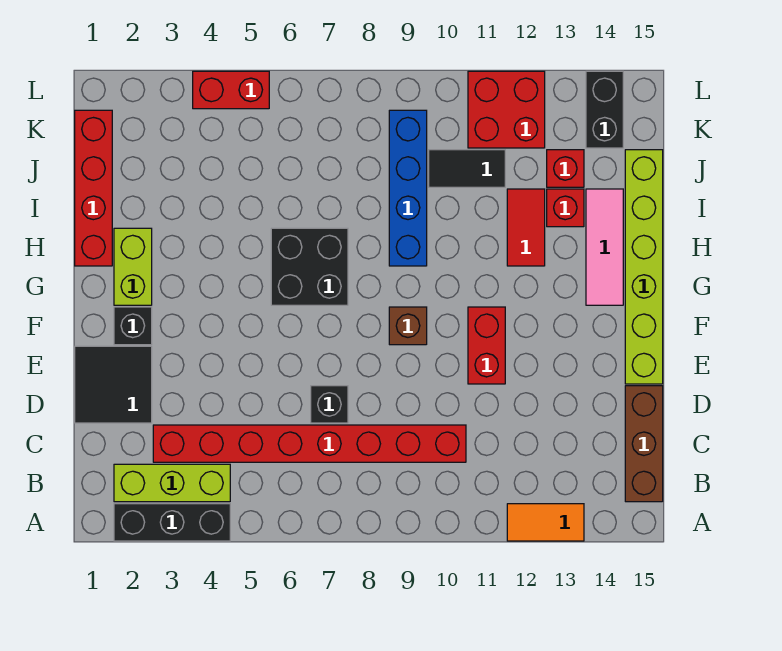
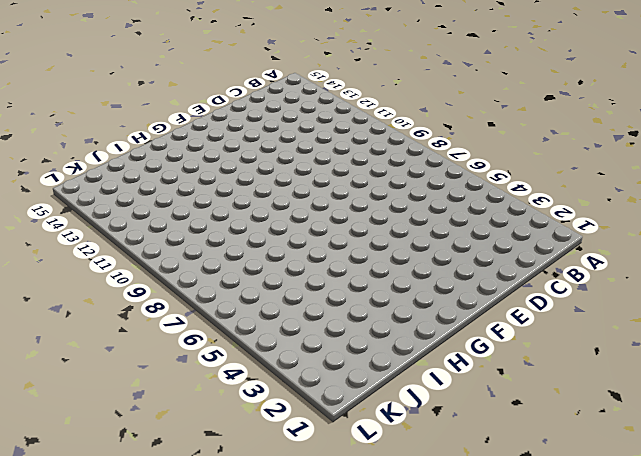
none -> black 1x3 brick [114,504,230,541]
none -> orange 1x2 tile [507,504,584,541]
none -> lime 1x3 brick [114,464,230,502]

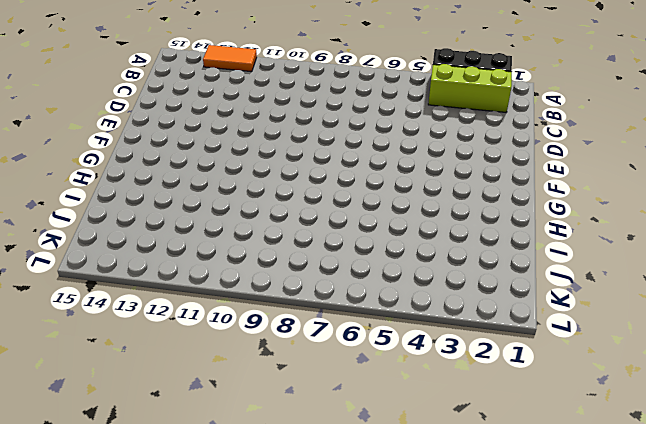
none -> brown 1x3 brick [625,386,663,502]
none -> red 1x8 brick [153,425,466,462]
none -> black 2x2 tile [75,346,152,423]

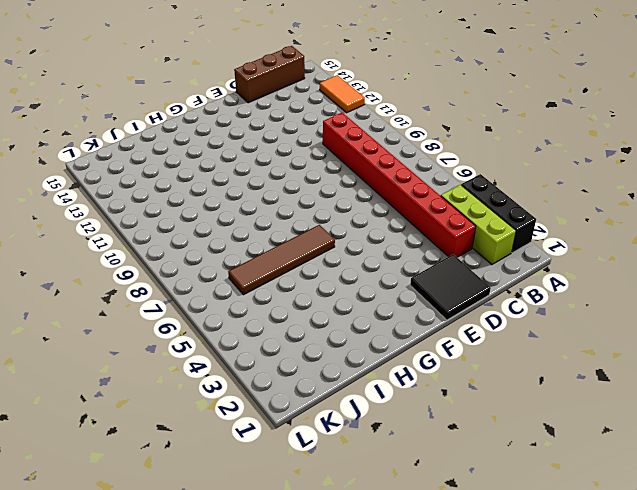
brown 1x4 tile [228,225,335,295] -> black 2x2 brick [271,228,348,305]
none -> black 1x1 brick [311,386,348,423]
none -> red 1x2 brick [468,307,505,384]
none -> lime 1x6 brick [625,150,663,384]

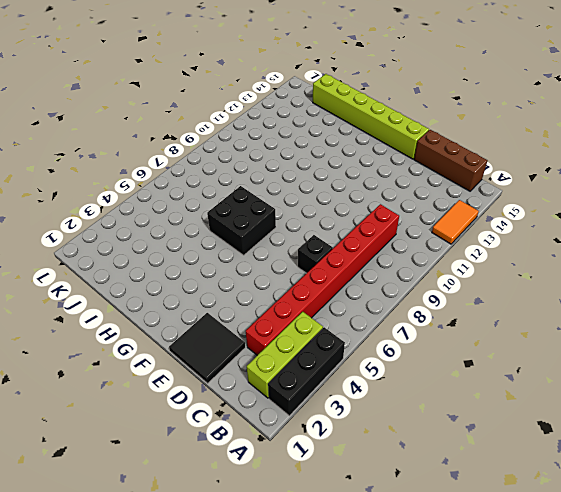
none -> red 1x2 brick [468,307,505,384]
none -> black 1x1 brick [114,307,152,345]
none -> brown 1x1 brick [389,307,427,345]

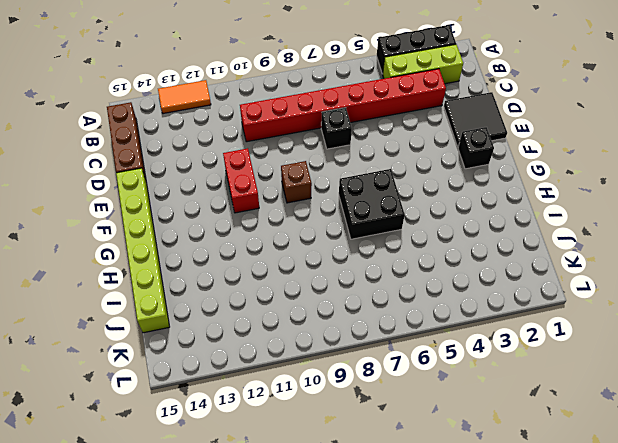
none -> lime 1x2 brick [114,228,152,305]
none -> pink 1x3 tile [586,189,623,305]
none -> red 1x4 brick [75,110,112,266]

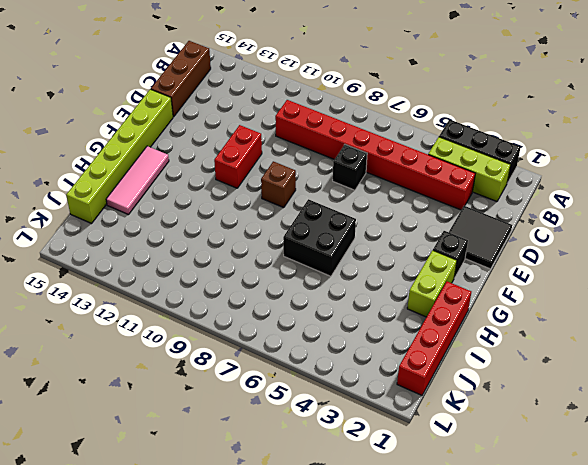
none -> orange 1x2 tile [507,504,584,541]
none -> blue 1x4 brick [389,110,427,266]
none -> red 1x2 tile [507,189,545,266]

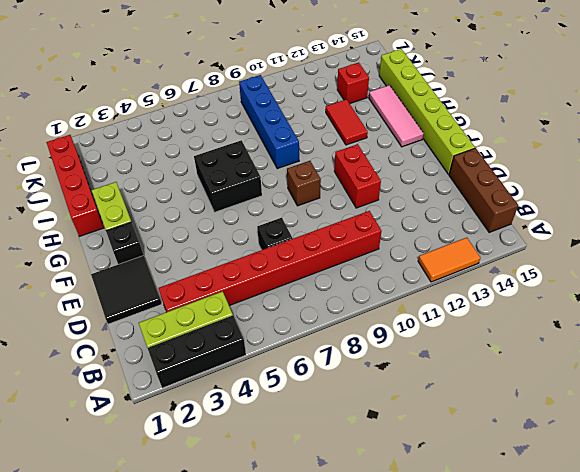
none -> red 1x1 brick [547,189,584,227]
none -> black 1x2 tile [429,150,505,187]
none -> red 2x2 brick [468,71,545,148]

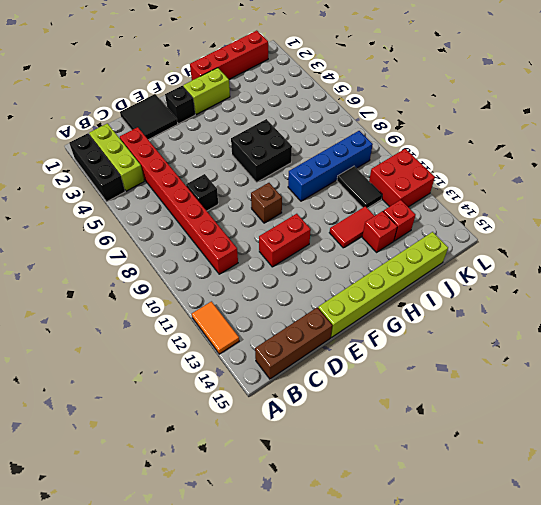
none -> pink 1x3 tile [586,189,623,305]
none -> black 1x2 brick [586,71,623,148]
none -> red 1x2 brick [193,71,269,109]

